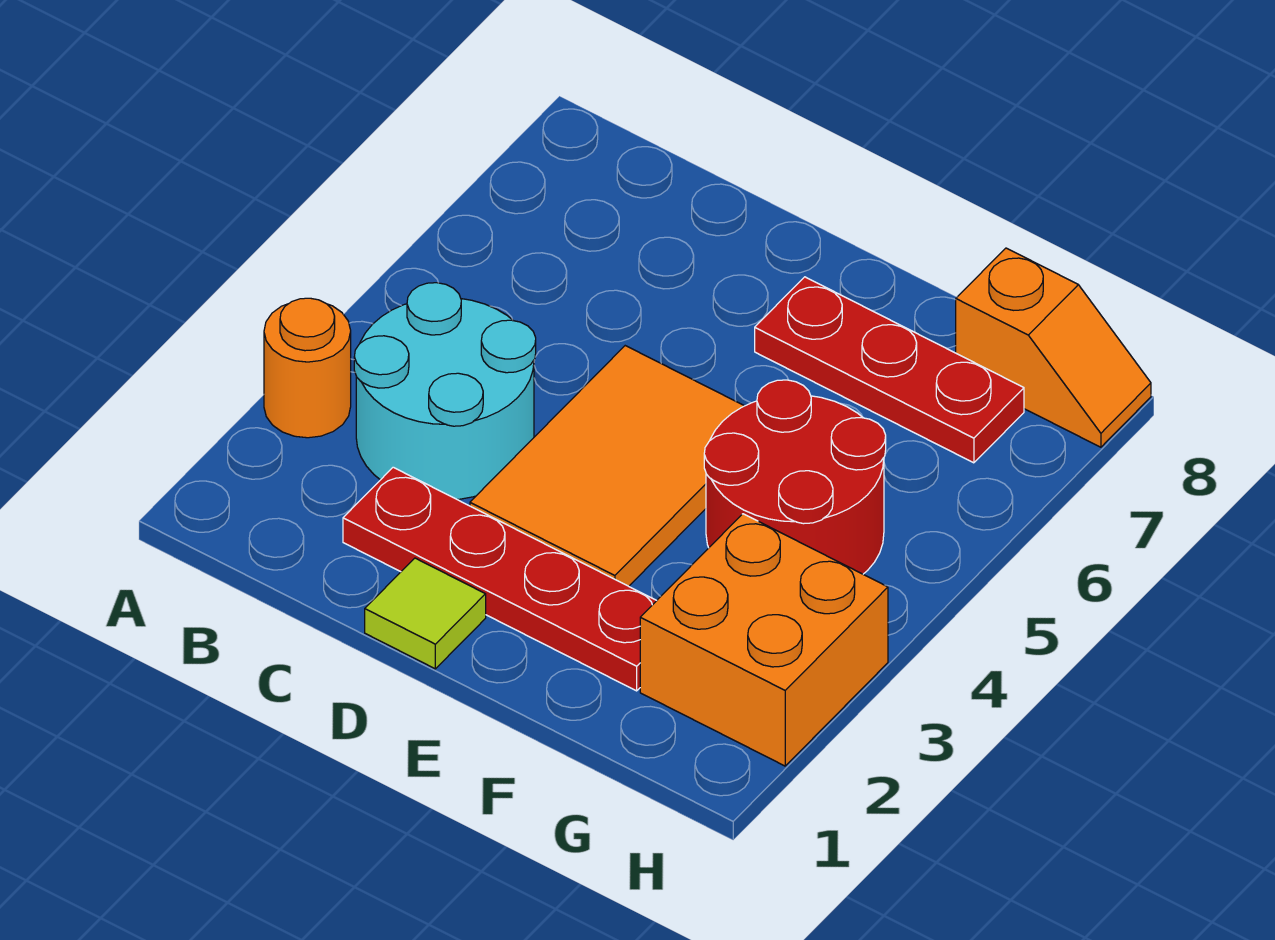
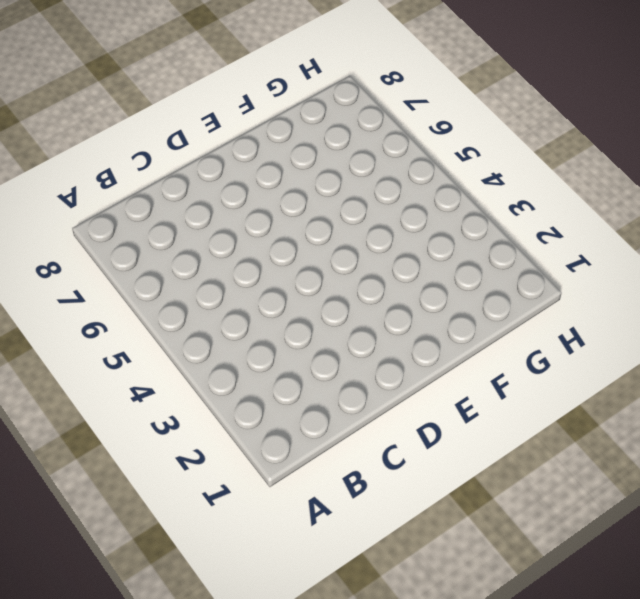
none -> orange 1x1 round brick [264,298,351,438]
none -> cyan 2x2 round brick [354,283,536,499]

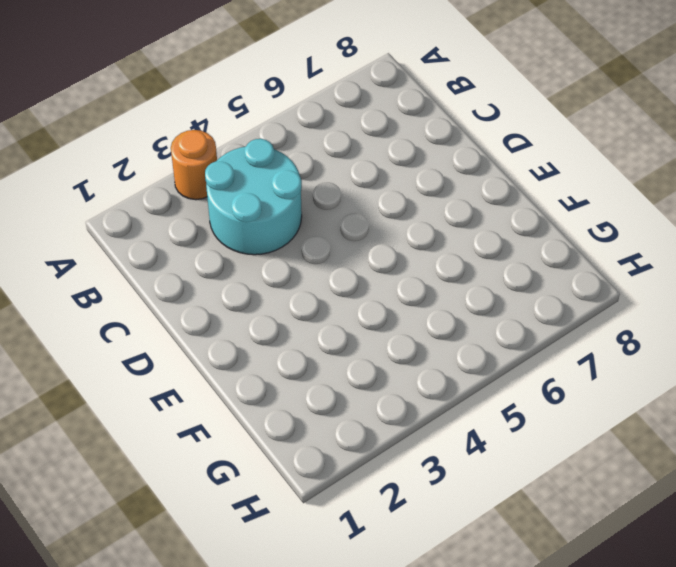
none -> red 1x4 plate [343,467,657,691]
none -> lime 1x1 tile [365,558,486,669]

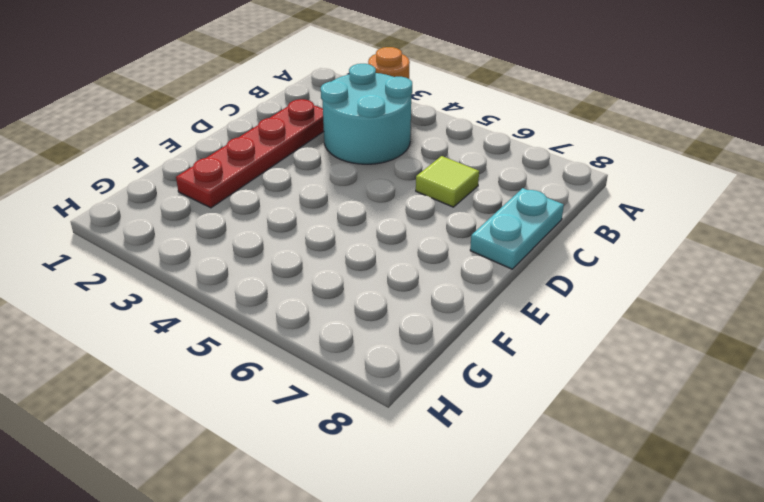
lime 1x1 tile [416,156,479,207] -> lime 1x1 tile moved to [365,558,486,669]
cyan 1x2 plate [470,188,564,269] -> none
none -> orange 2x3 tile [470,346,744,586]
none -> red 1x3 plate [755,277,1024,463]

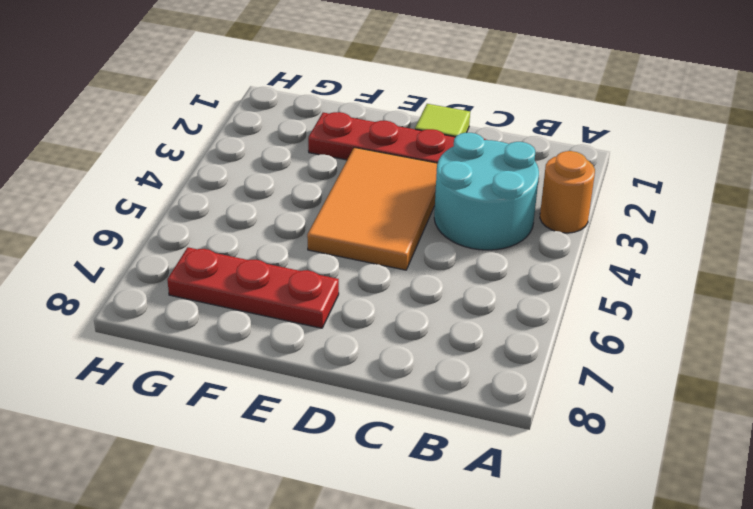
none -> red 2x2 round brick [704,380,886,574]
none -> orange 2x2 brick [640,514,888,766]

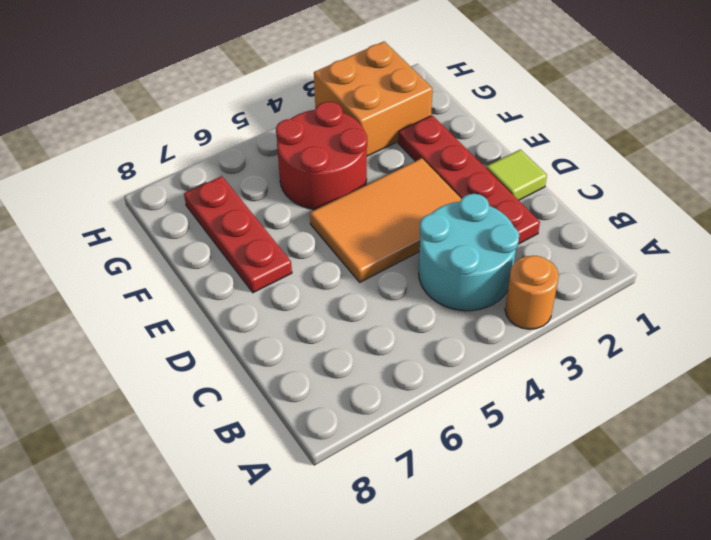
none -> orange 1x2 slope [956,248,1151,447]

